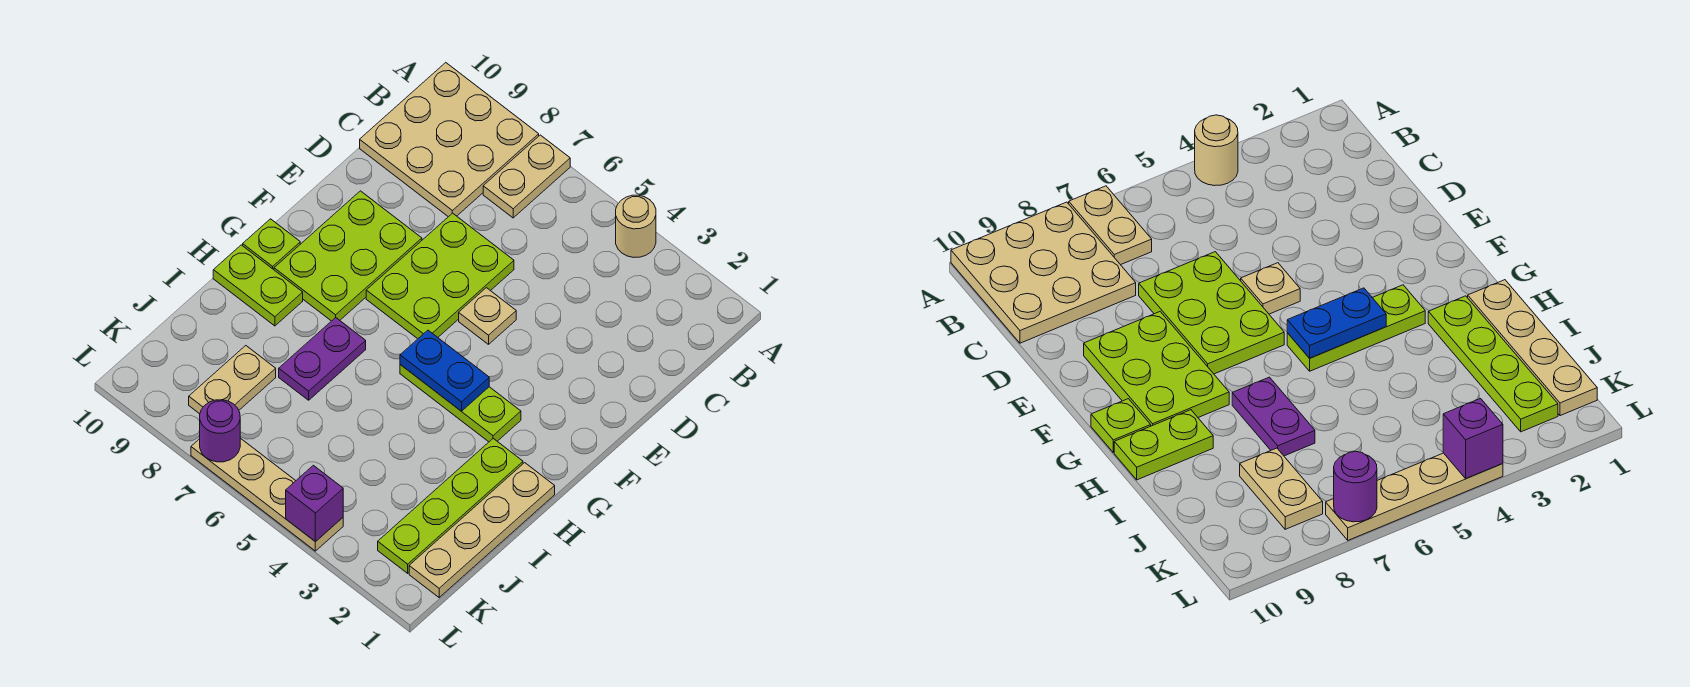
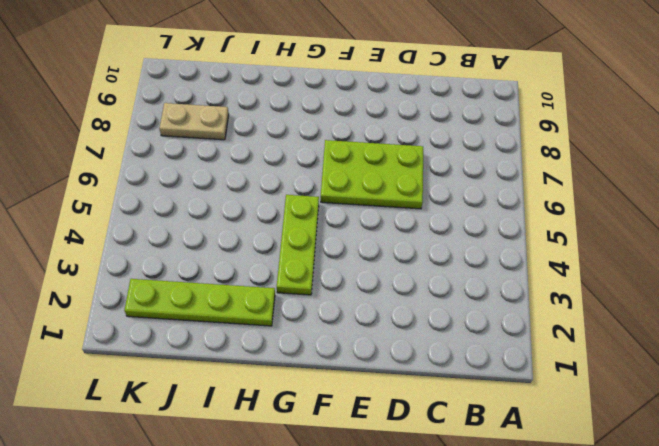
none -> tan 1x1 round brick [616,195,656,258]
none -> tan 1x2 plate [483,135,570,218]
none -> tan 3x3 plate [360,63,539,217]

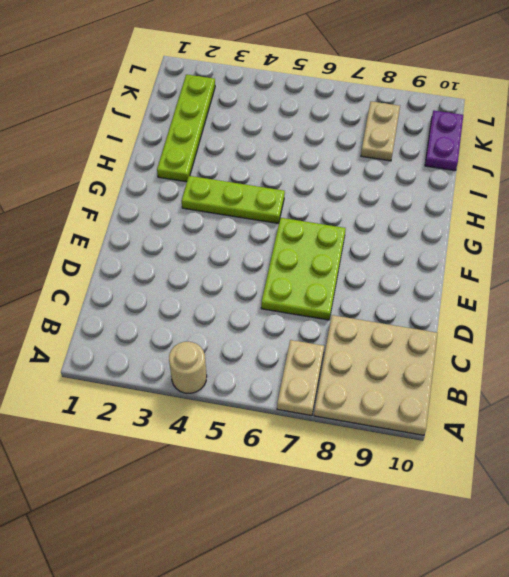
purple 1x2 plate [425,111,463,171] -> purple 1x2 plate moved to [279,318,366,400]
none -> tan 1x1 plate [459,288,516,344]
none -> lime 2x3 plate [274,191,422,321]
none -> lime 1x1 plate [243,219,300,270]

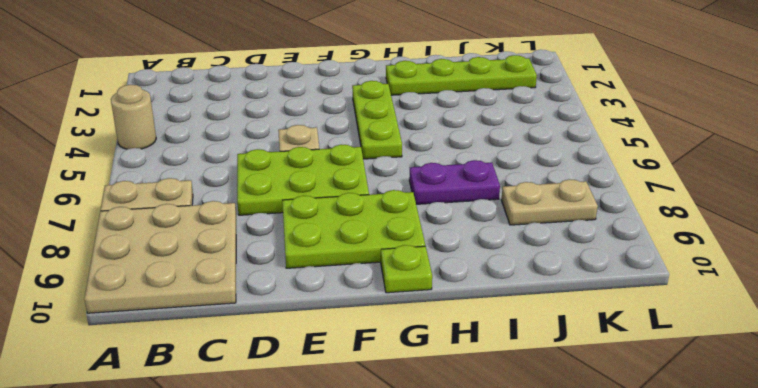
none -> tan 1x4 plate [409,463,555,597]
none -> lime 1x2 plate [213,245,303,326]
none -> tan 1x4 plate [191,438,343,551]

